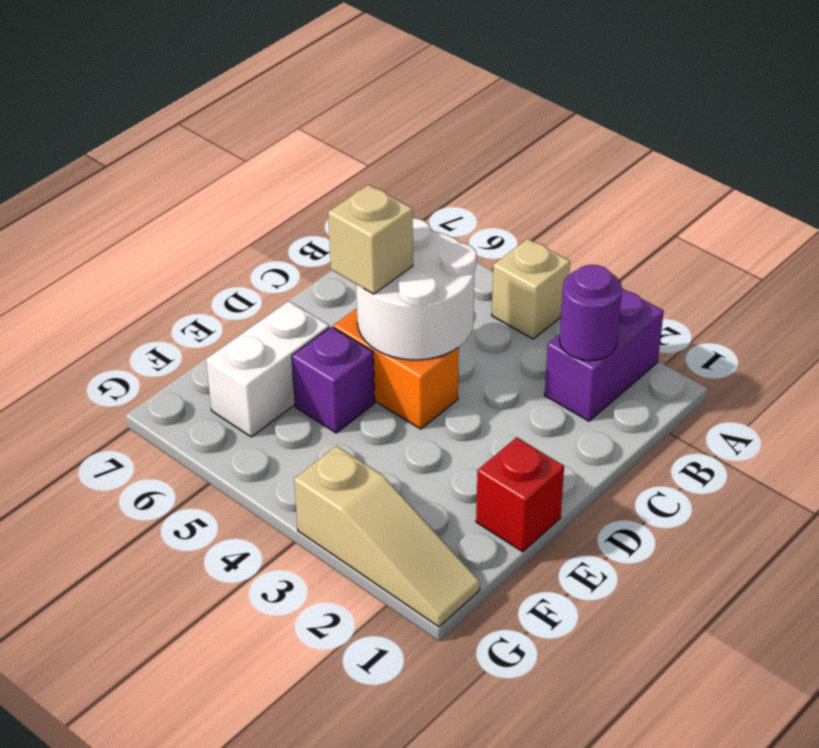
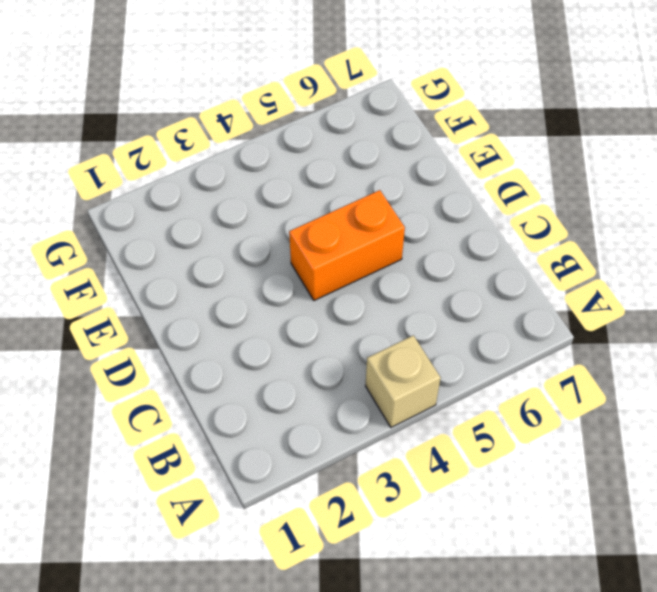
none -> purple 1x2 brick [545,289,664,421]
none -> red 1x1 brick [476,438,564,552]

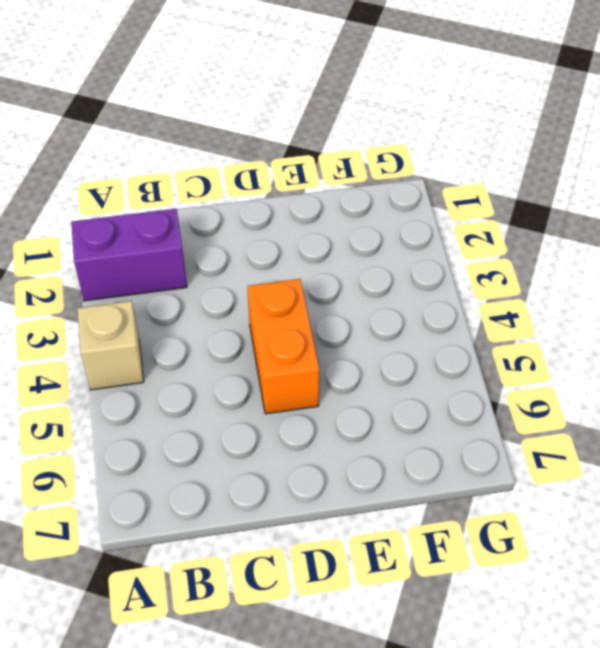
none -> red 1x1 brick [476,438,564,552]
none -> purple 1x1 brick [292,327,375,433]

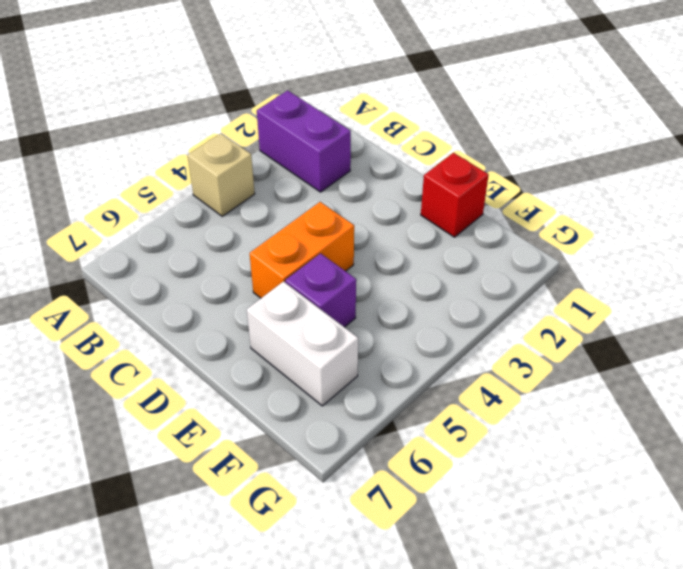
none -> tan 1x3 slope [294,446,480,627]
none -> purple 1x1 round brick [559,265,622,361]

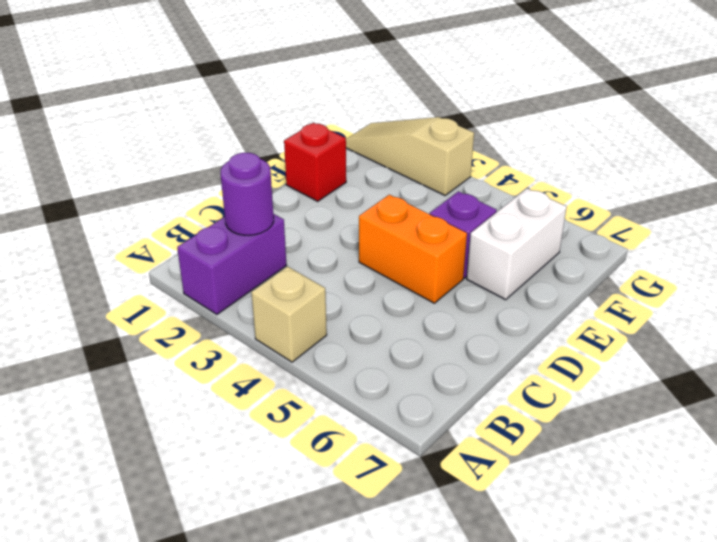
none -> white 2x2 round brick [356,218,476,360]
none -> tan 1x1 brick [328,185,413,294]

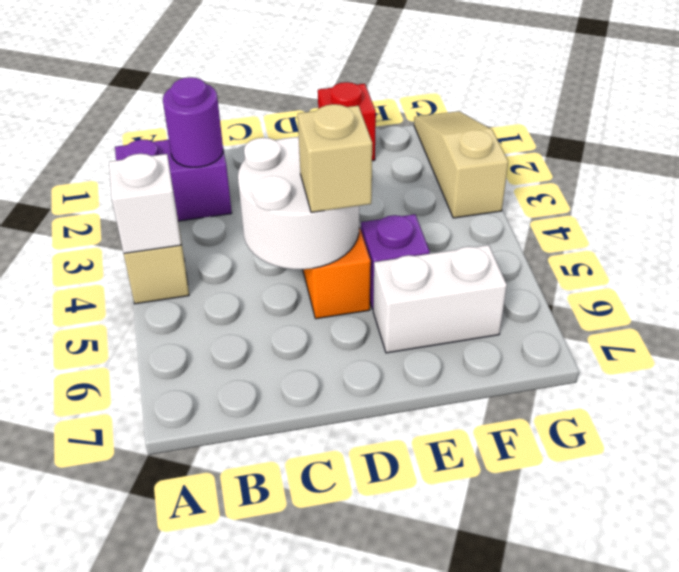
white 1x1 brick [109,154,181,253] -> none

